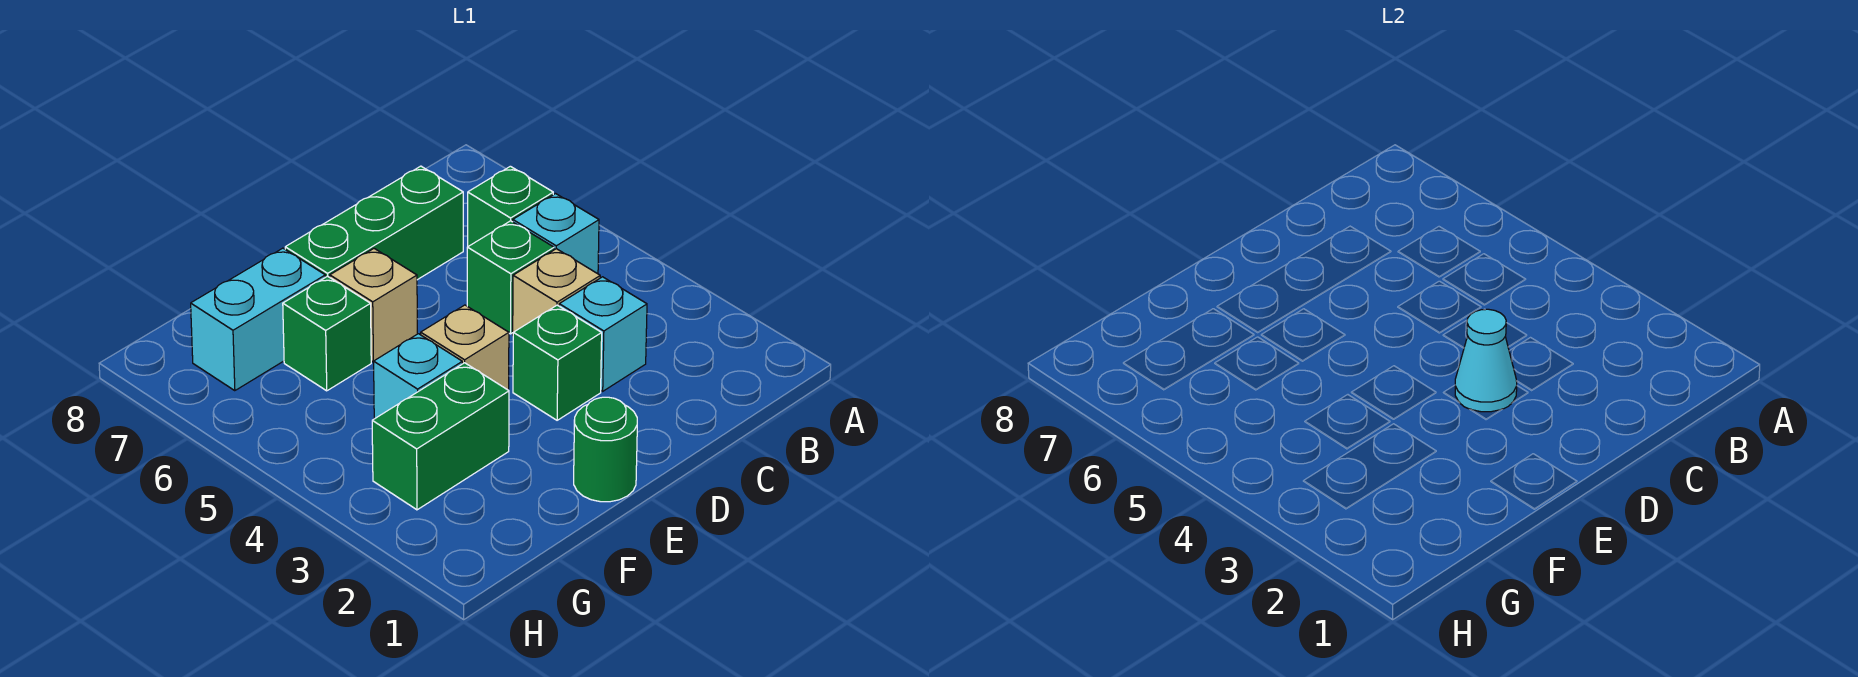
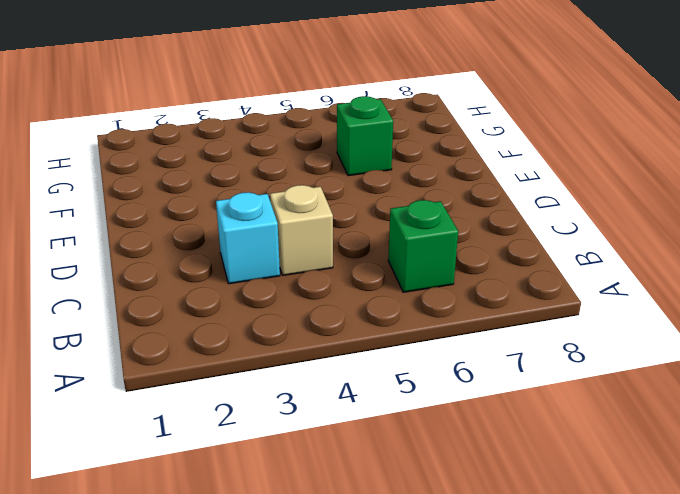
none -> cyan 1x1 brick [513,194,599,274]
none -> green 1x1 brick [467,221,554,334]
none -> green 1x3 brick [285,166,463,280]

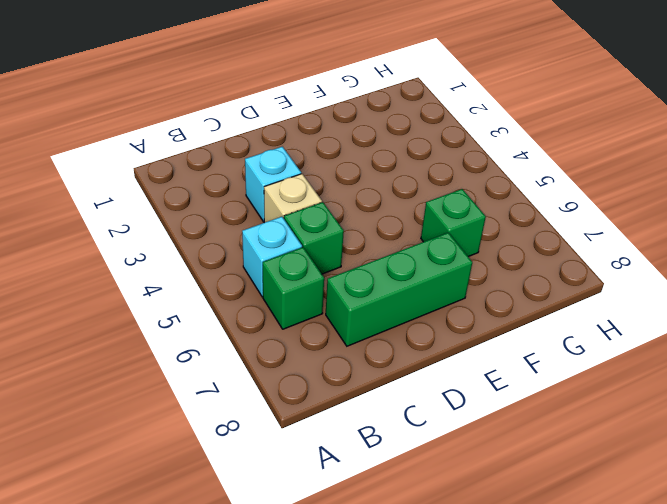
none -> green 1x1 brick [513,305,602,420]
none -> green 1x1 round brick [574,397,637,502]
none -> tan 1x1 brick [421,305,509,390]

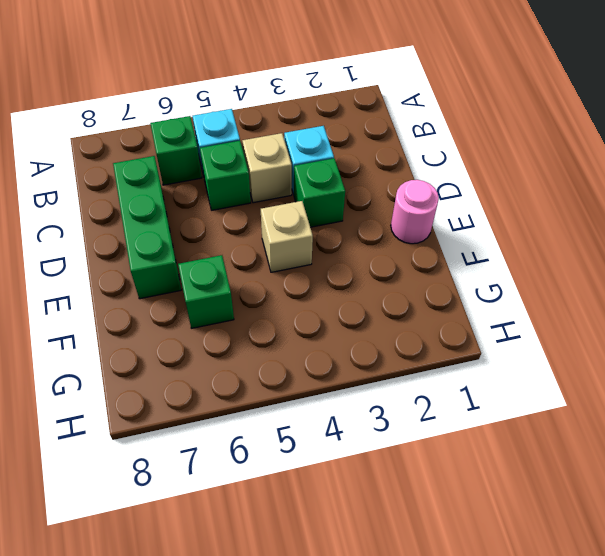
pink 1x1 round brick [391,180,439,244] -> green 1x1 round brick [574,397,637,502]
none -> tan 1x1 brick [330,249,417,362]
none -> green 1x2 brick [372,363,509,510]
none -> cyan 1x1 brick [374,334,462,419]

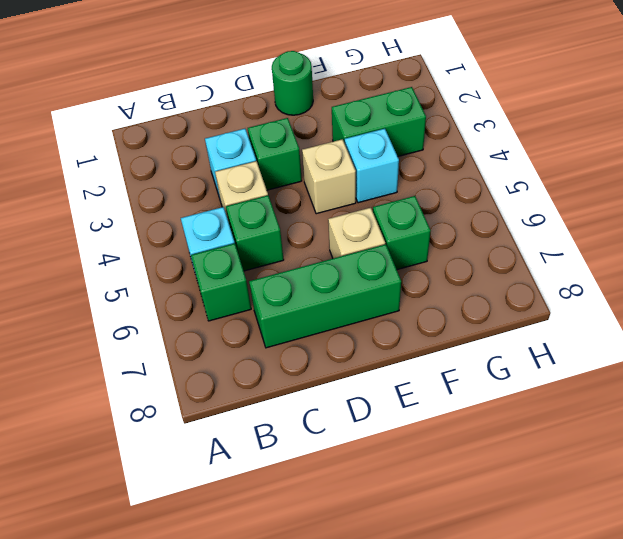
none -> cyan 1x2 brick [191,248,325,391]
none -> cyan 1x1 cone [1455,309,1517,412]

